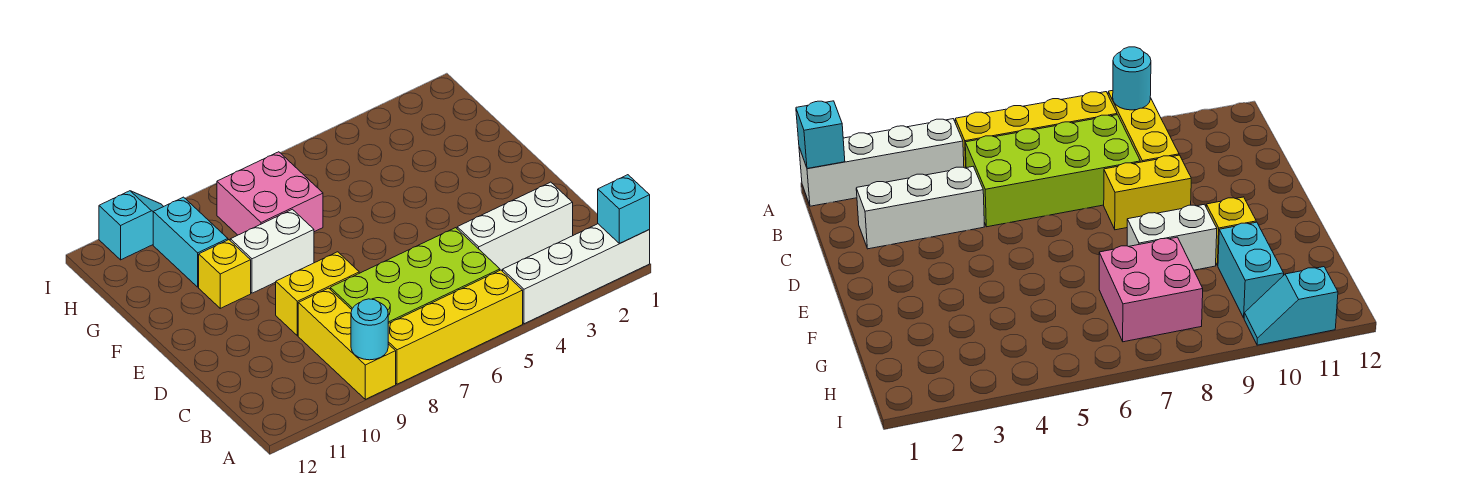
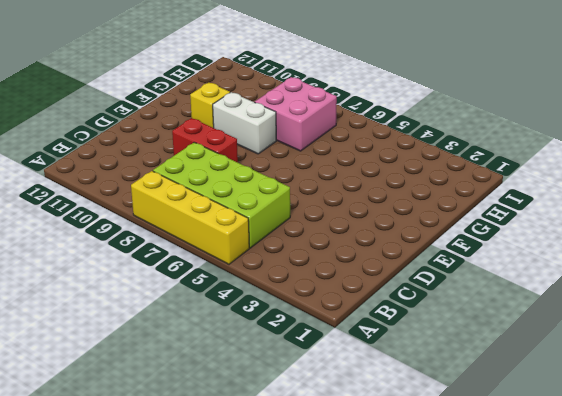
red 1x2 brick [172,118,238,162] -> yellow 1x2 brick [276,252,359,336]
none -> white 1x4 brick [503,224,650,324]
none -> yellow 1x3 brick [298,288,396,399]
none -> white 1x3 brick [457,182,573,270]

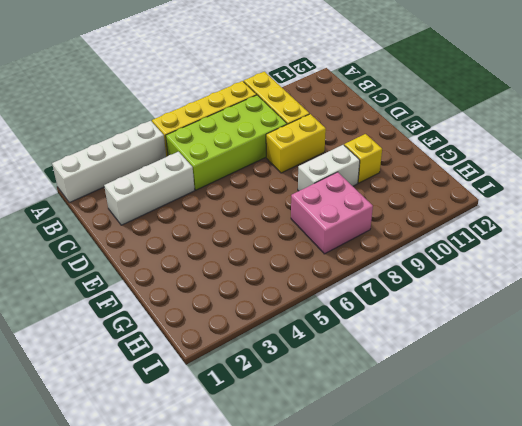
none -> cyan 1x2 brick [153,197,228,287]
none -> cyan 1x2 slope [99,191,164,260]
none -> cyan 1x1 brick [598,175,650,243]

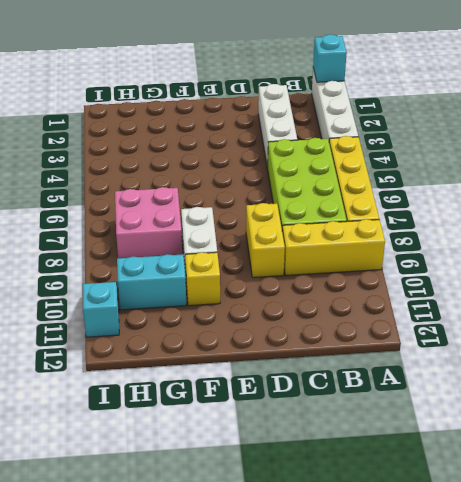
none -> cyan 1x1 round brick [351,299,388,360]

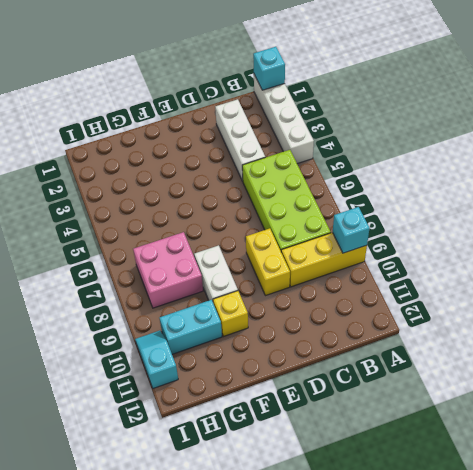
cyan 1x1 brick [332,207,370,253] -> cyan 1x1 round brick [351,299,388,360]
none -> yellow 1x4 brick [388,270,523,384]

